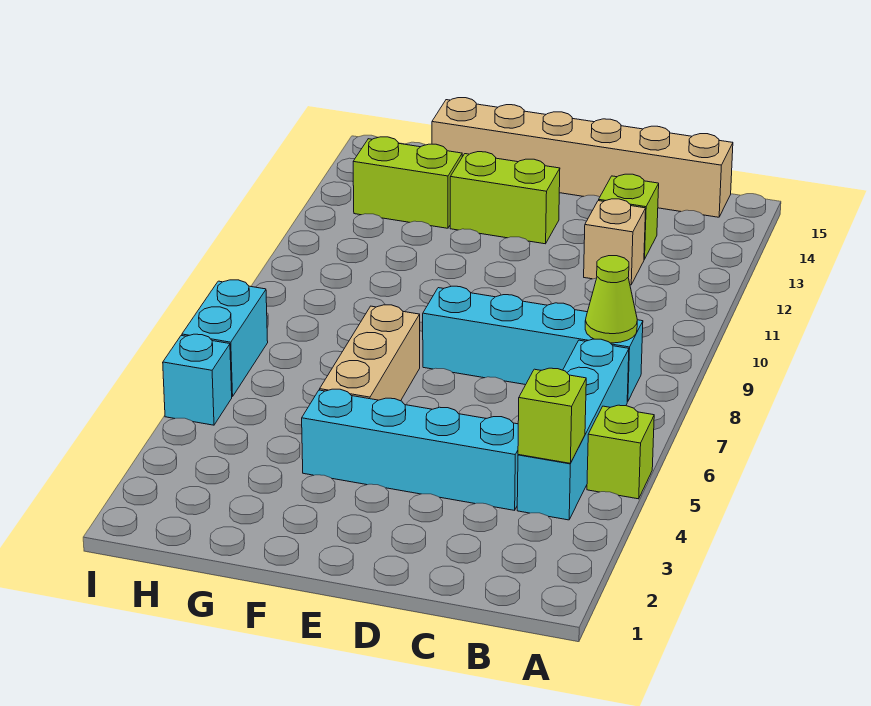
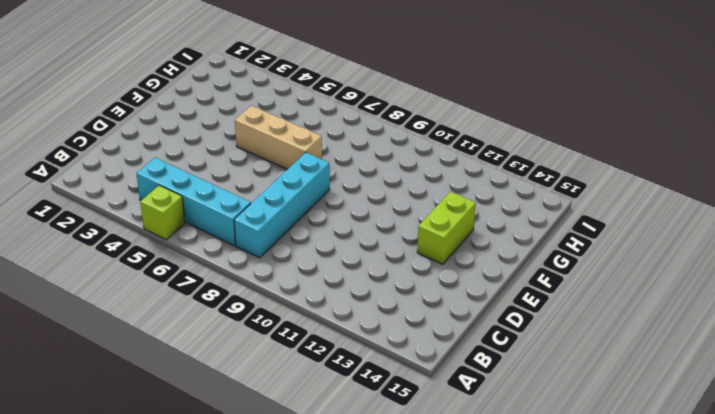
none -> tan 1x6 brick [432,98,733,217]
none -> cyan 1x4 brick [302,389,518,510]
none -> tan 1x1 brick [584,199,646,285]

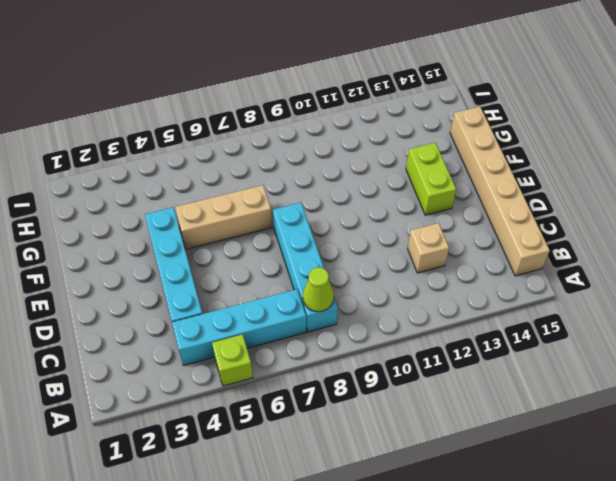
none -> lime 1x1 brick [599,174,659,259]
none -> lime 1x2 brick [353,137,462,228]
none -> cyan 1x1 brick [163,334,232,425]

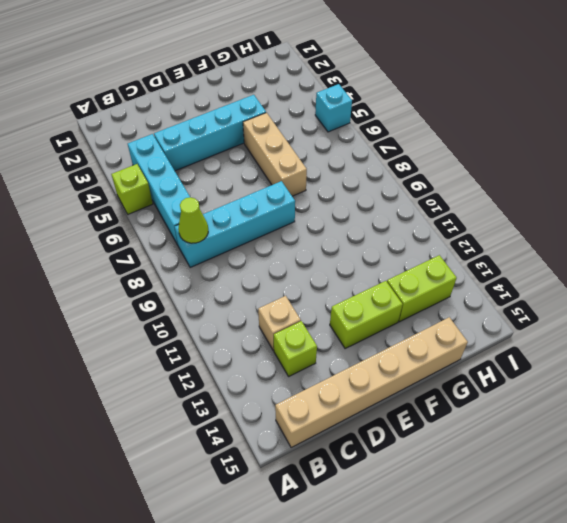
none -> cyan 1x2 brick [182,280,268,397]
none -> lime 1x1 brick [518,368,586,463]

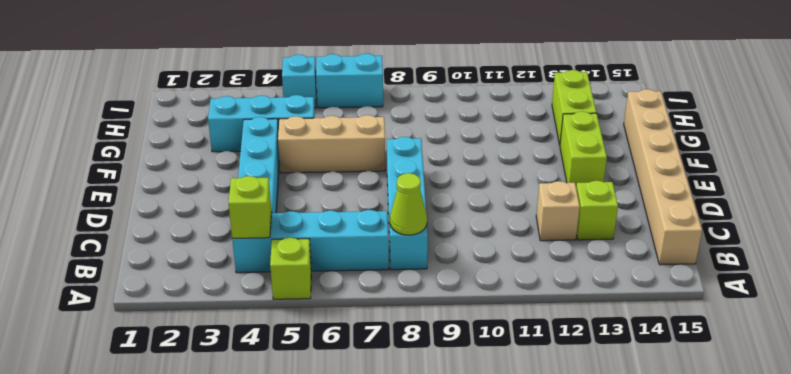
cyan 1x3 brick [208,95,315,152] -> none

